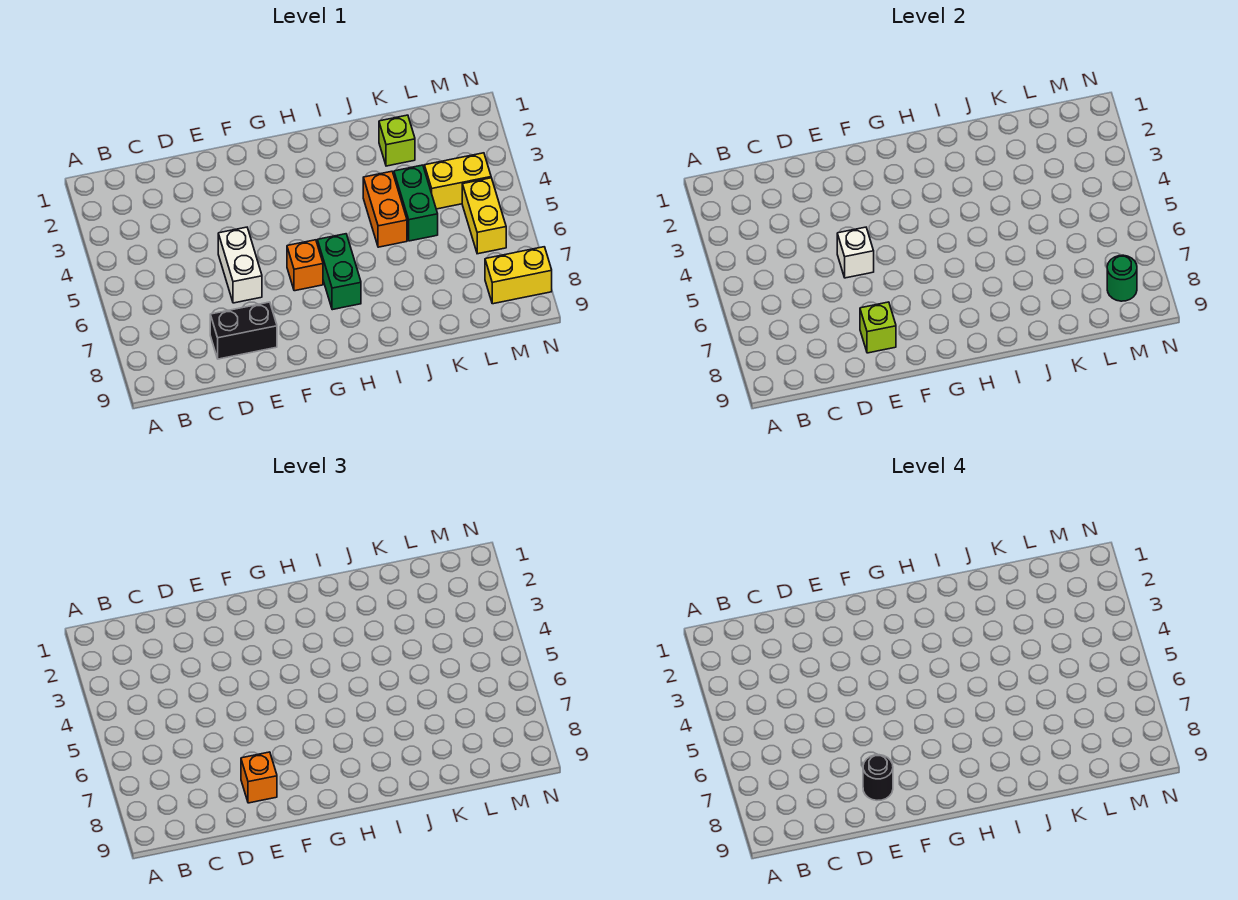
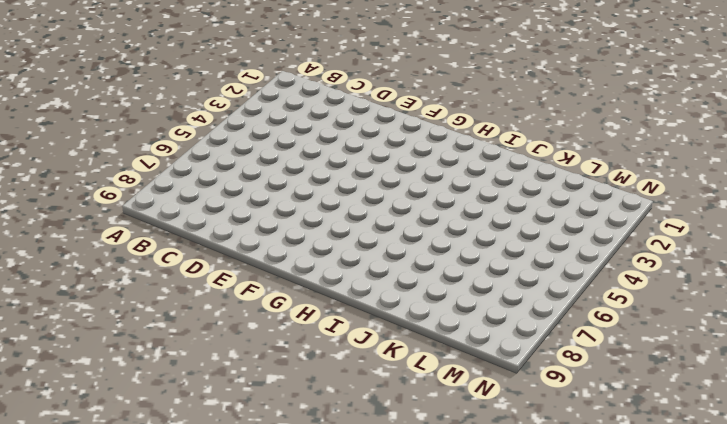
none -> black 1x2 brick [210,302,277,359]
none -> white 1x2 brick [218,227,262,303]
none -> orange 1x1 brick [287,240,323,291]

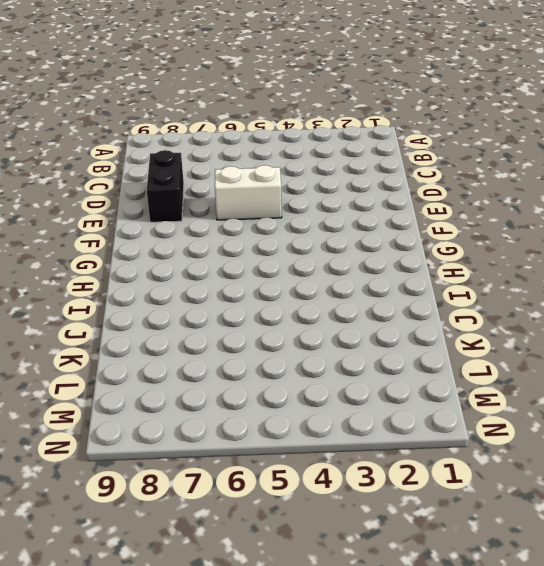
none -> orange 1x1 brick [287,240,323,291]
none -> green 1x2 brick [317,234,361,310]
none -> orange 1x2 brick [363,171,407,247]

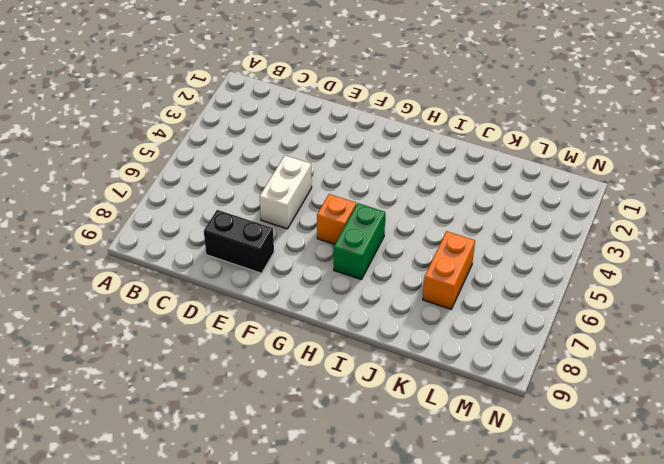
orange 1x2 brick [423,231,475,309] -> orange 1x2 brick moved to [363,171,407,247]
none -> lime 1x1 brick [379,115,415,166]
none -> green 1x2 brick [394,165,438,241]
none -> yellow 1x2 brick [424,153,491,209]

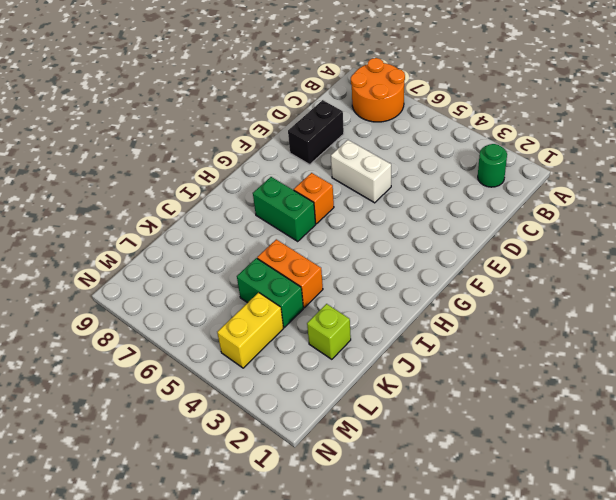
orange 2x2 round brick [351,58,405,122] -> none
green 1x1 round brick [478,144,507,187] -> green 1x1 round brick moved to [1107,255,1137,301]
none -> yellow 1x2 brick [462,178,506,254]
none -> yellow 1x2 brick [485,247,552,304]
none -> white 1x1 brick [837,227,874,278]

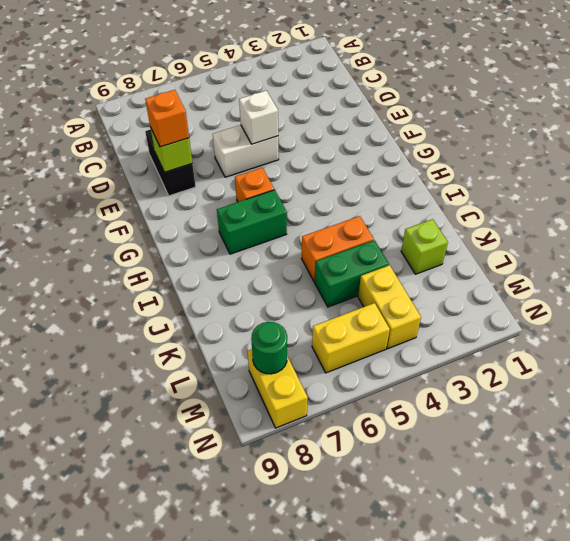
none -> black 1x1 round brick [863,755,893,800]

